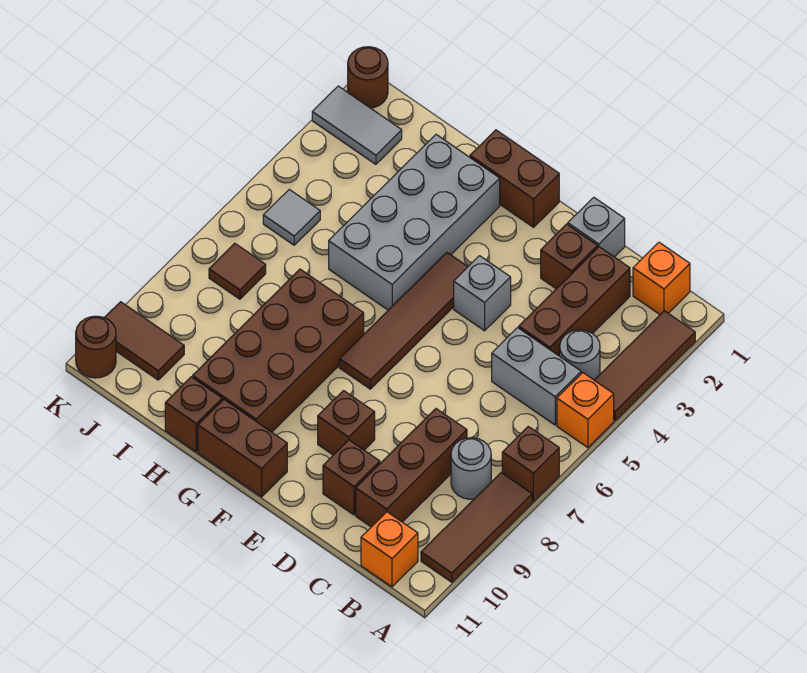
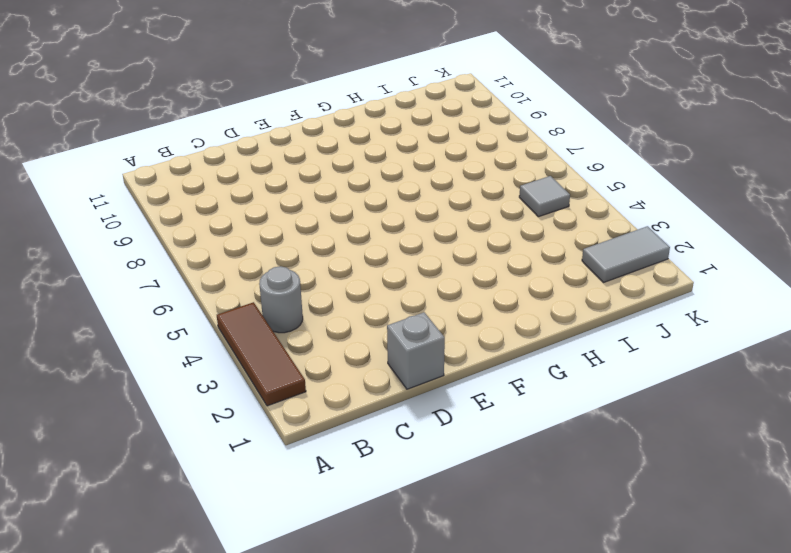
none -> orange 1x1 brick [557,373,614,448]
none -> brown 1x1 brick [502,426,559,501]
none -> brown 1x3 tile [421,473,532,582]

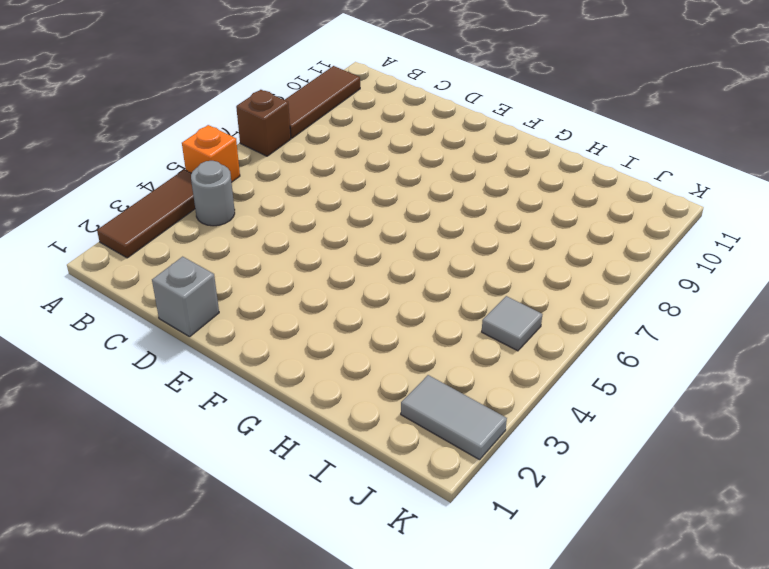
none -> orange 1x1 brick [633,242,690,314]
none -> grey 1x2 brick [492,328,581,425]
none -> grey 1x1 round brick [451,438,491,499]

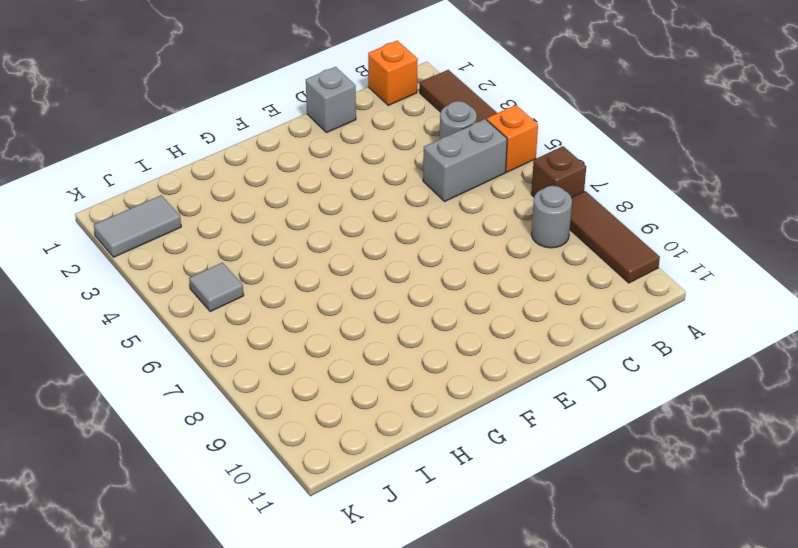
none -> orange 1x1 brick [361,512,418,587]
none -> brown 1x3 brick [519,247,630,356]
none -> brown 1x3 brick [356,409,467,527]

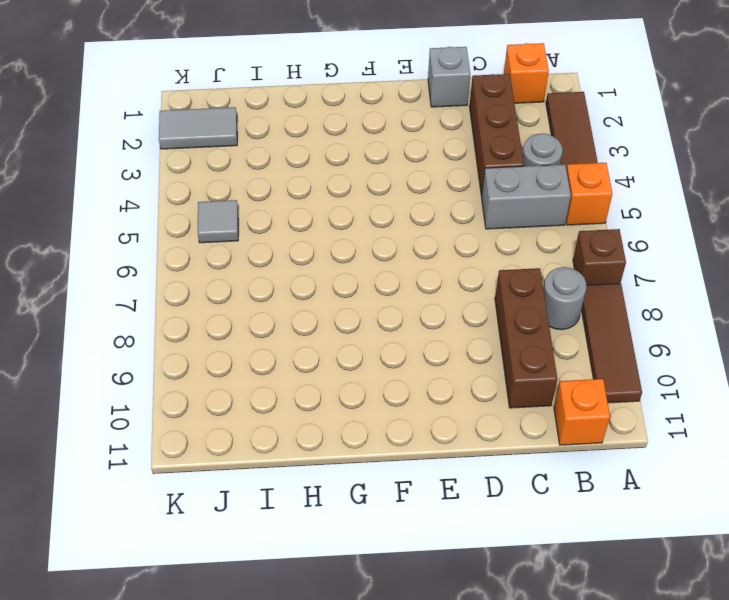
none -> brown 1x1 brick [541,224,598,289]
none -> brown 1x1 brick [323,440,380,515]
none -> grey 1x1 brick [454,256,511,331]

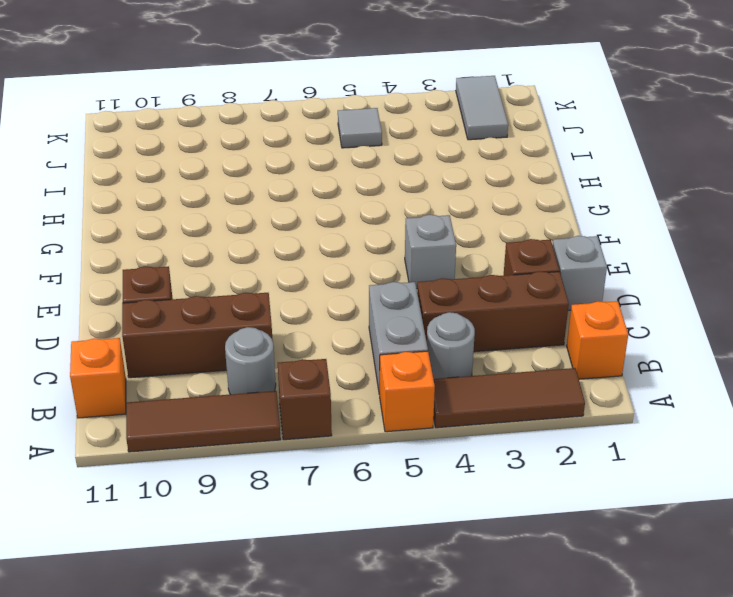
none -> brown 1x1 brick [318,391,375,455]
none -> brown 1x2 brick [470,130,559,227]
none -> brown 1x4 tile [339,253,468,389]

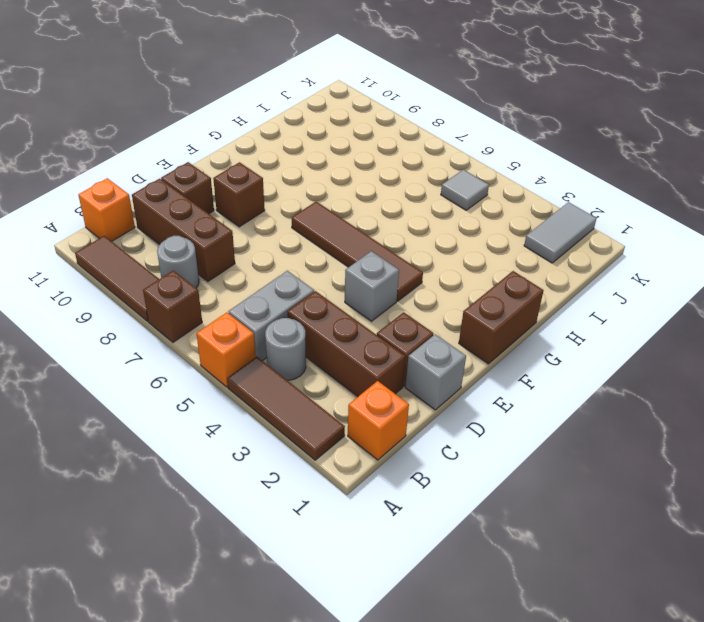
none -> brown 1x2 brick [198,400,287,497]
none -> grey 2x4 brick [329,135,500,310]
none -> brown 2x4 brick [193,269,364,432]

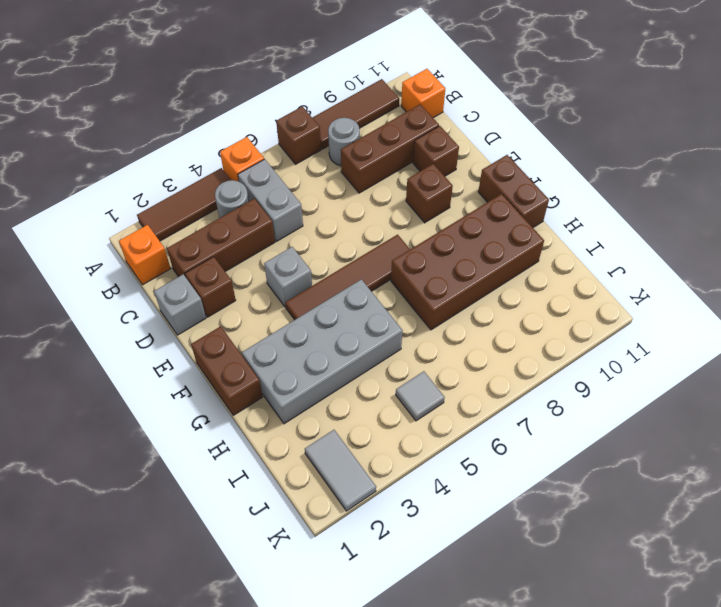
none -> brown 1x1 brick [165,377,222,452]
none -> brown 1x1 tile [209,243,266,299]
none -> brown 1x2 tile [104,302,184,380]

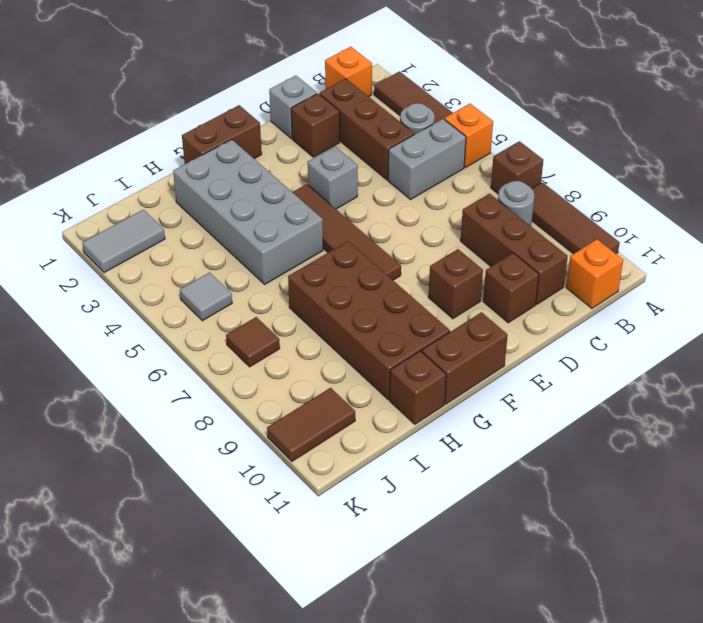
none -> brown 1x1 round brick [348,47,388,108]
none -> brown 1x1 round brick [76,316,116,378]

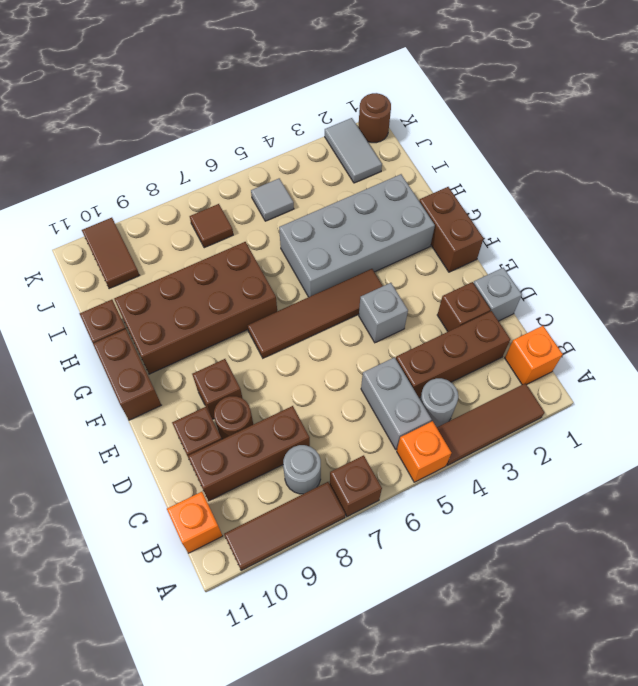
brown 1x1 round brick [214,396,253,439] -> brown 1x1 round brick moved to [76,316,116,378]

